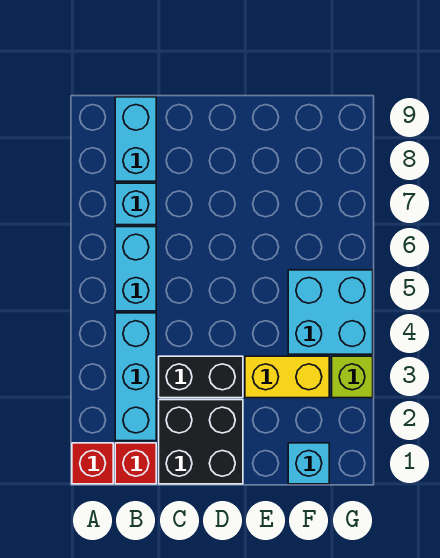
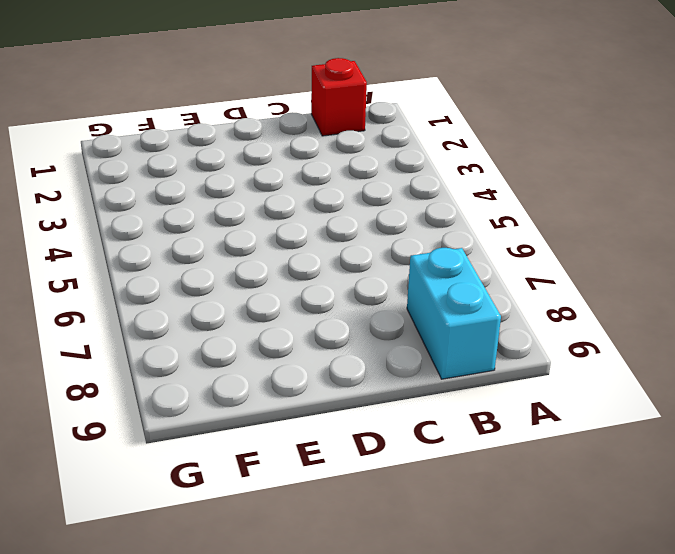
none -> red 1x1 brick [72,443,113,484]
none -> cyan 1x3 brick [115,313,156,441]
none -> cyan 1x2 brick [115,227,156,311]

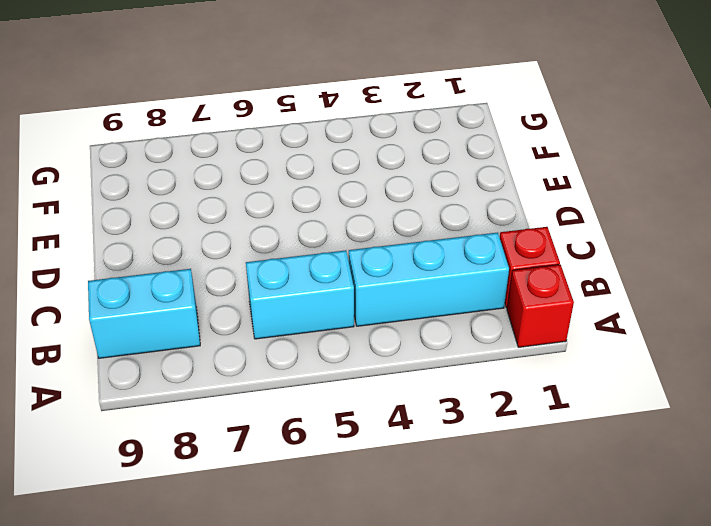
none -> cyan 1x1 brick [115,183,156,225]
none -> black 2x2 brick [159,400,243,484]
none -> black 1x2 brick [159,356,243,398]

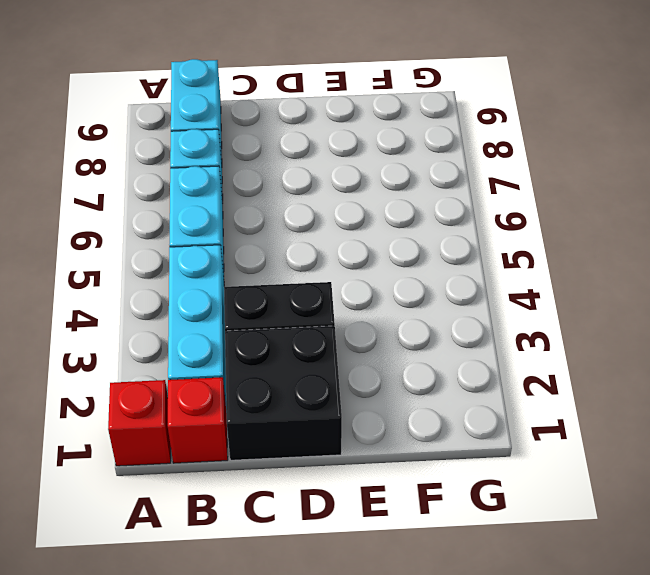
none -> yellow 1x2 brick [245,356,329,398]
none -> cyan 1x1 brick [288,443,329,484]
none -> cyan 2x2 brick [288,270,373,354]

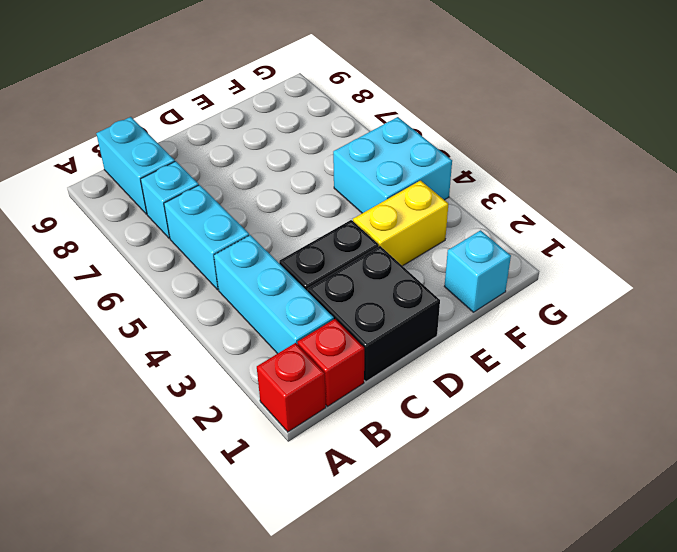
none -> lime 1x1 brick [332,356,373,398]

